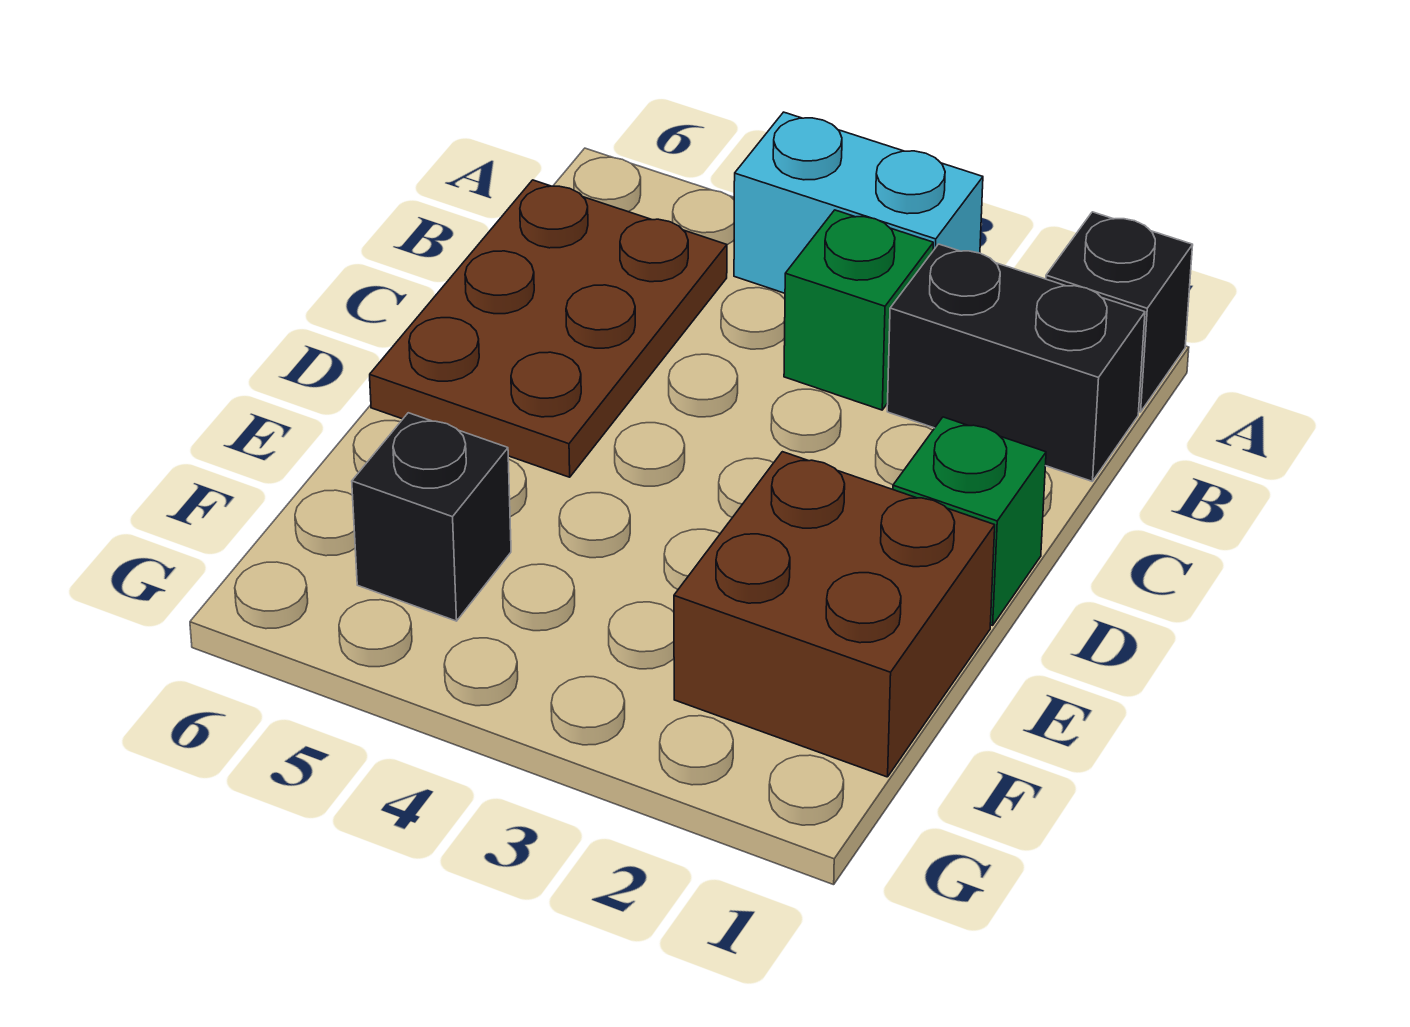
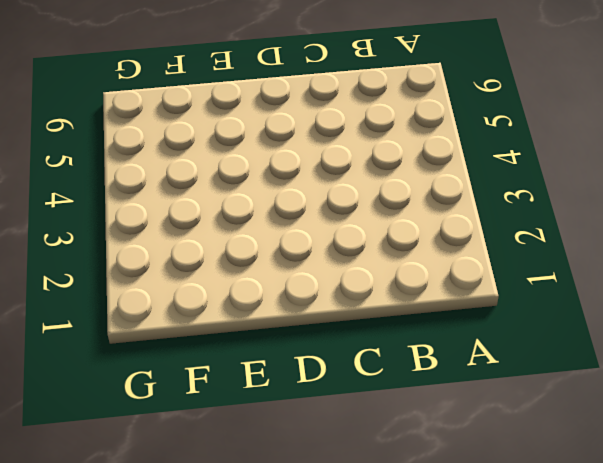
none -> black 1x1 brick [1046,212,1193,412]
none -> cyan 1x2 brick [734,112,983,293]

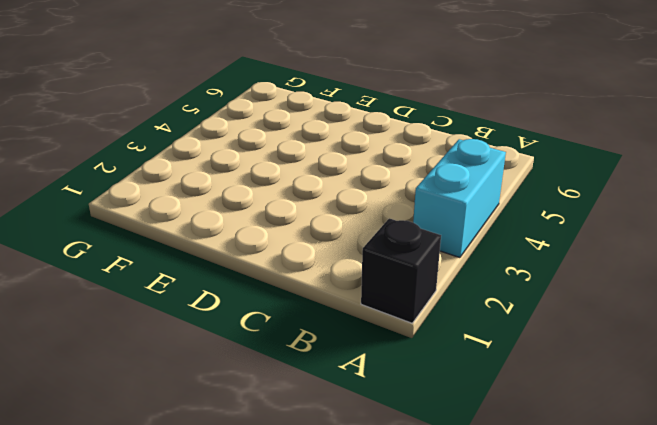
none -> black 1x2 brick [887,244,1145,482]
none -> green 1x1 brick [784,210,933,410]

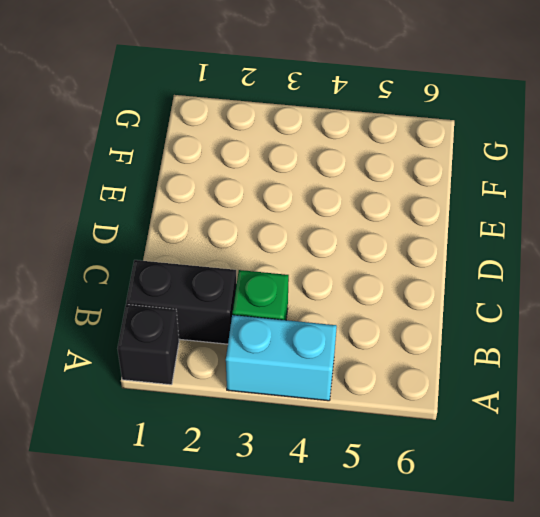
none -> brown 2x3 plate [370,180,727,477]
none -> green 1x1 brick [893,417,1046,625]

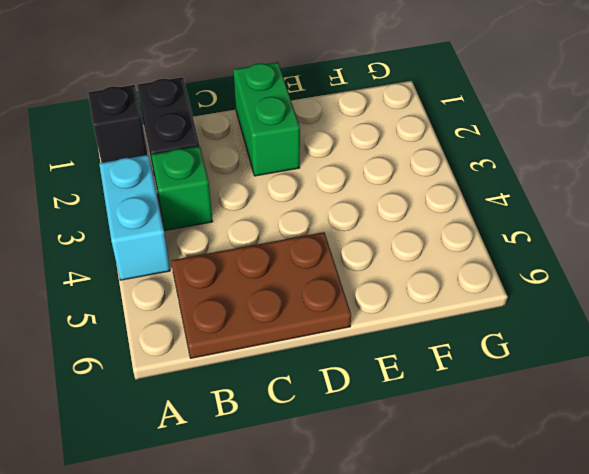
green 1x2 brick [233,62,300,176] -> green 1x1 brick [893,417,1046,625]
none -> brown 2x2 brick [674,452,995,777]
none -> black 1x1 brick [352,413,511,621]

